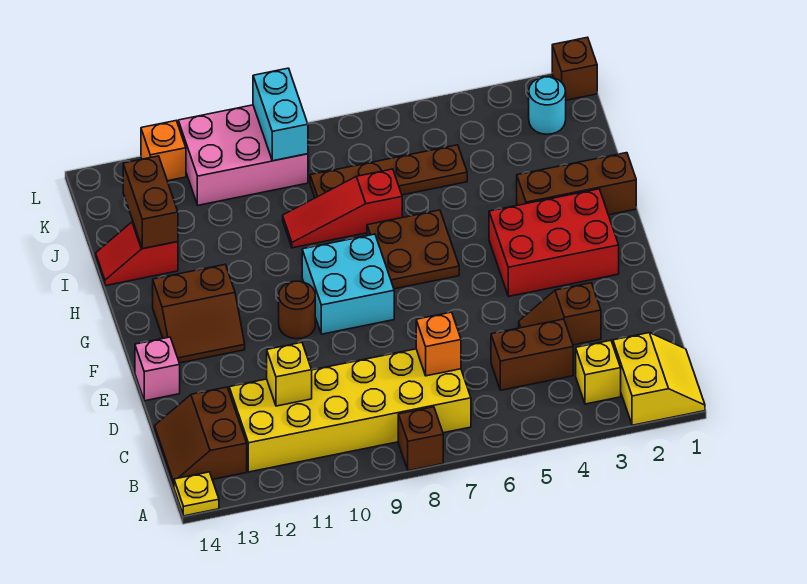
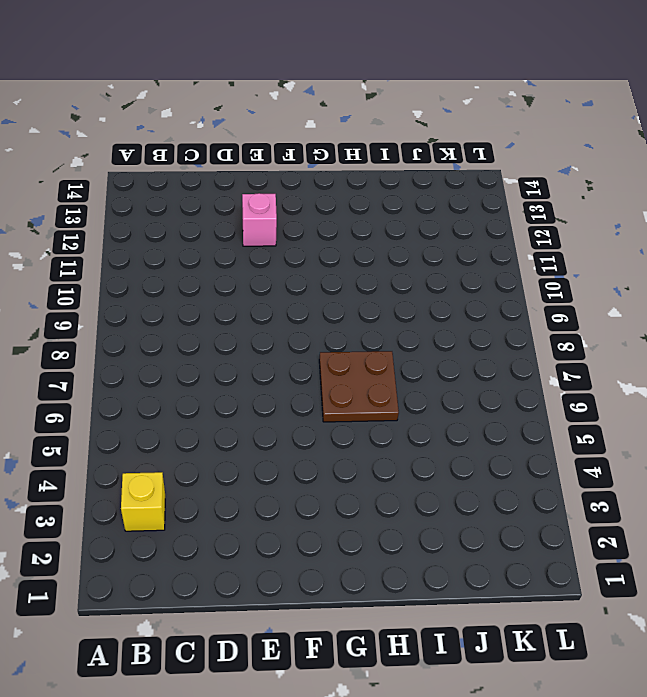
pink 1x1 brick [242,193,277,246] -> pink 1x1 brick moved to [135,337,180,401]
none -> yellow 2x2 slope [613,333,705,425]
none -> brown 1x1 brick [398,407,443,471]
none -> yellow 1x1 plate [174,472,219,516]

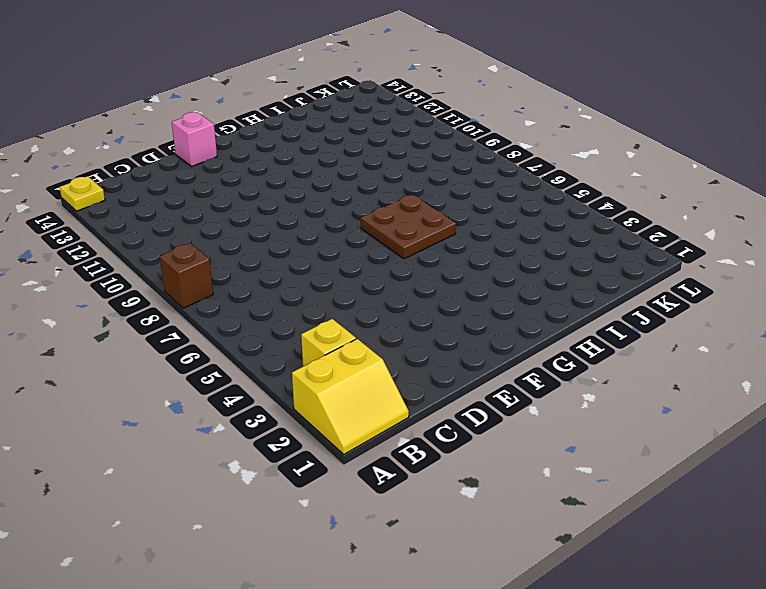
none -> yellow 2x6 brick [229,349,471,472]
none -> brown 2x2 slope [154,387,247,487]
none -> brown 1x2 brick [491,319,573,390]

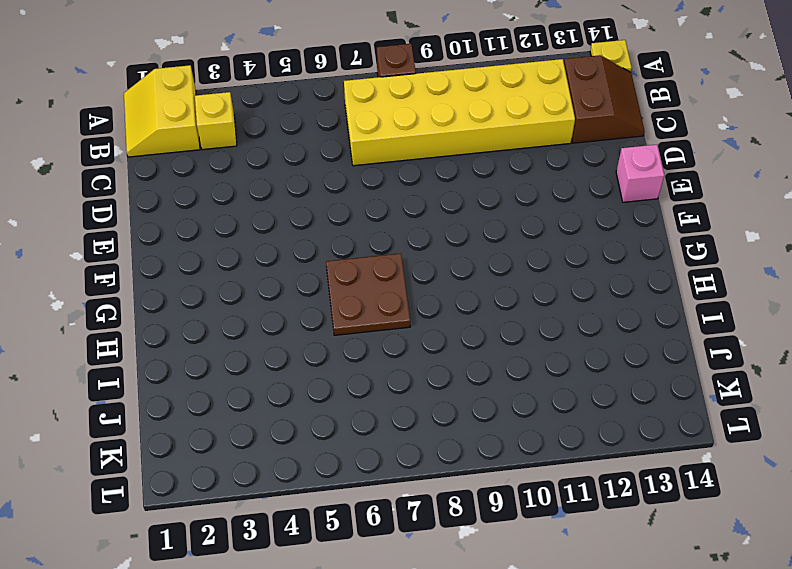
none -> brown 1x2 brick [491,319,573,390]
none -> brown 1x2 slope [519,283,601,345]
none -> red 2x3 brick [489,189,619,297]

